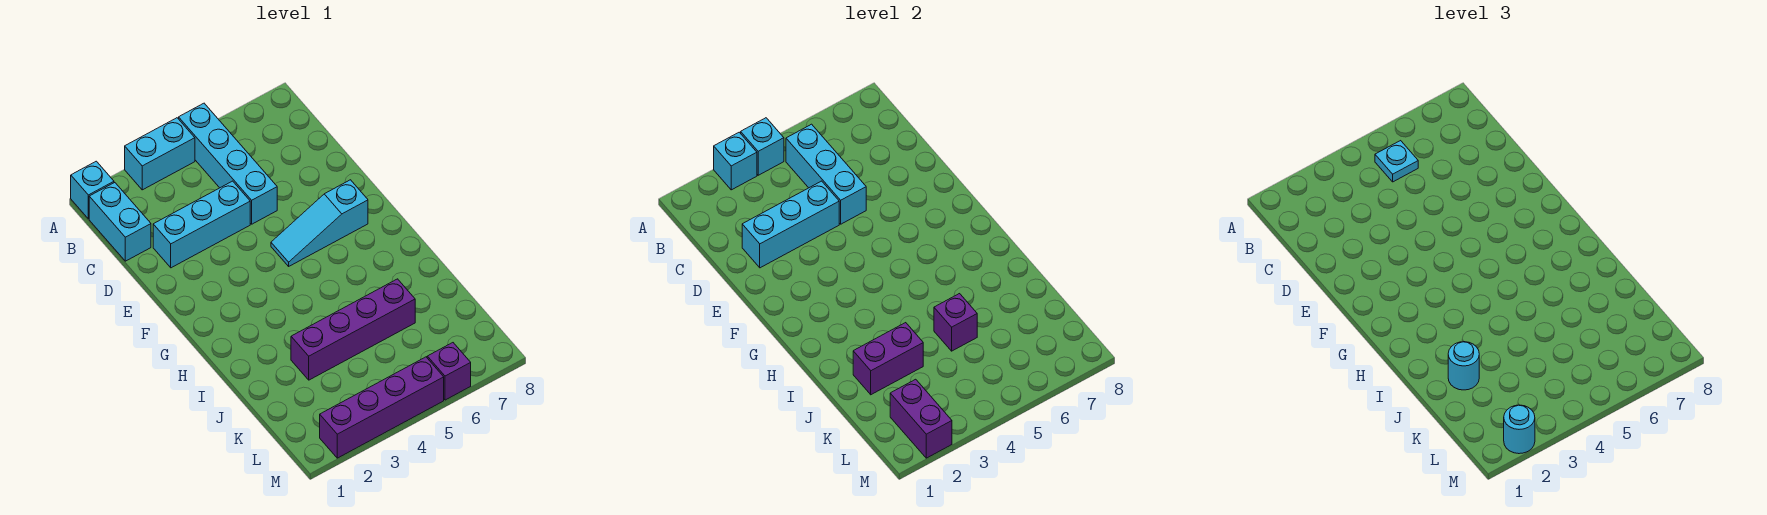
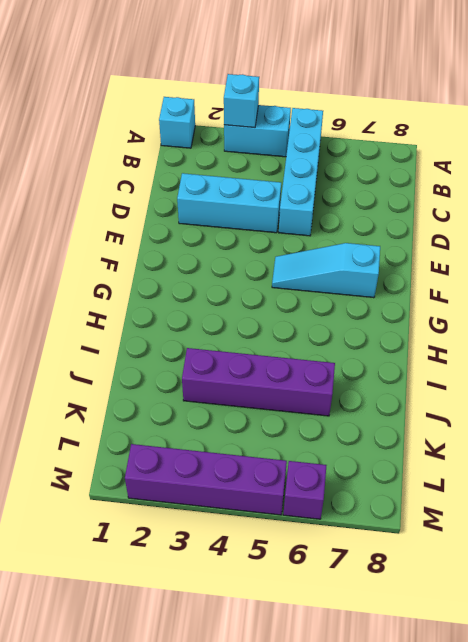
none -> cyan 1x2 brick [89,183,151,261]
none -> cyan 1x1 brick [741,118,784,175]
none -> cyan 1x3 brick [786,124,866,224]

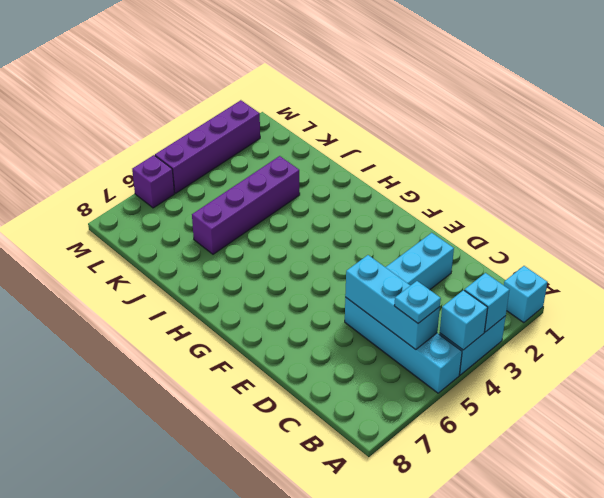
none -> cyan 1x2 brick [89,183,151,261]
none -> cyan 1x3 slope [271,180,368,266]
none -> cyan 1x3 brick [742,181,839,268]

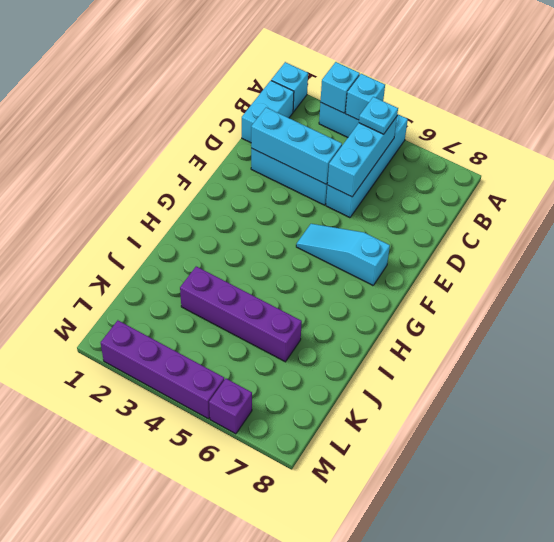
none -> purple 1x2 brick [853,323,923,395]
none -> purple 1x1 brick [934,294,977,351]
none -> purple 1x2 brick [890,379,952,458]

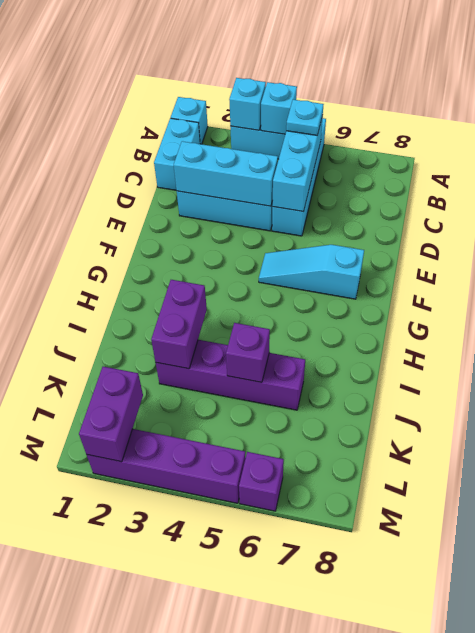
purple 1x2 brick [151,280,207,369] -> purple 1x2 brick turned to [853,323,923,395]
none -> cyan 1x1 round brick [1448,342,1479,390]
none -> cyan 1x1 round brick [1504,405,1535,454]

